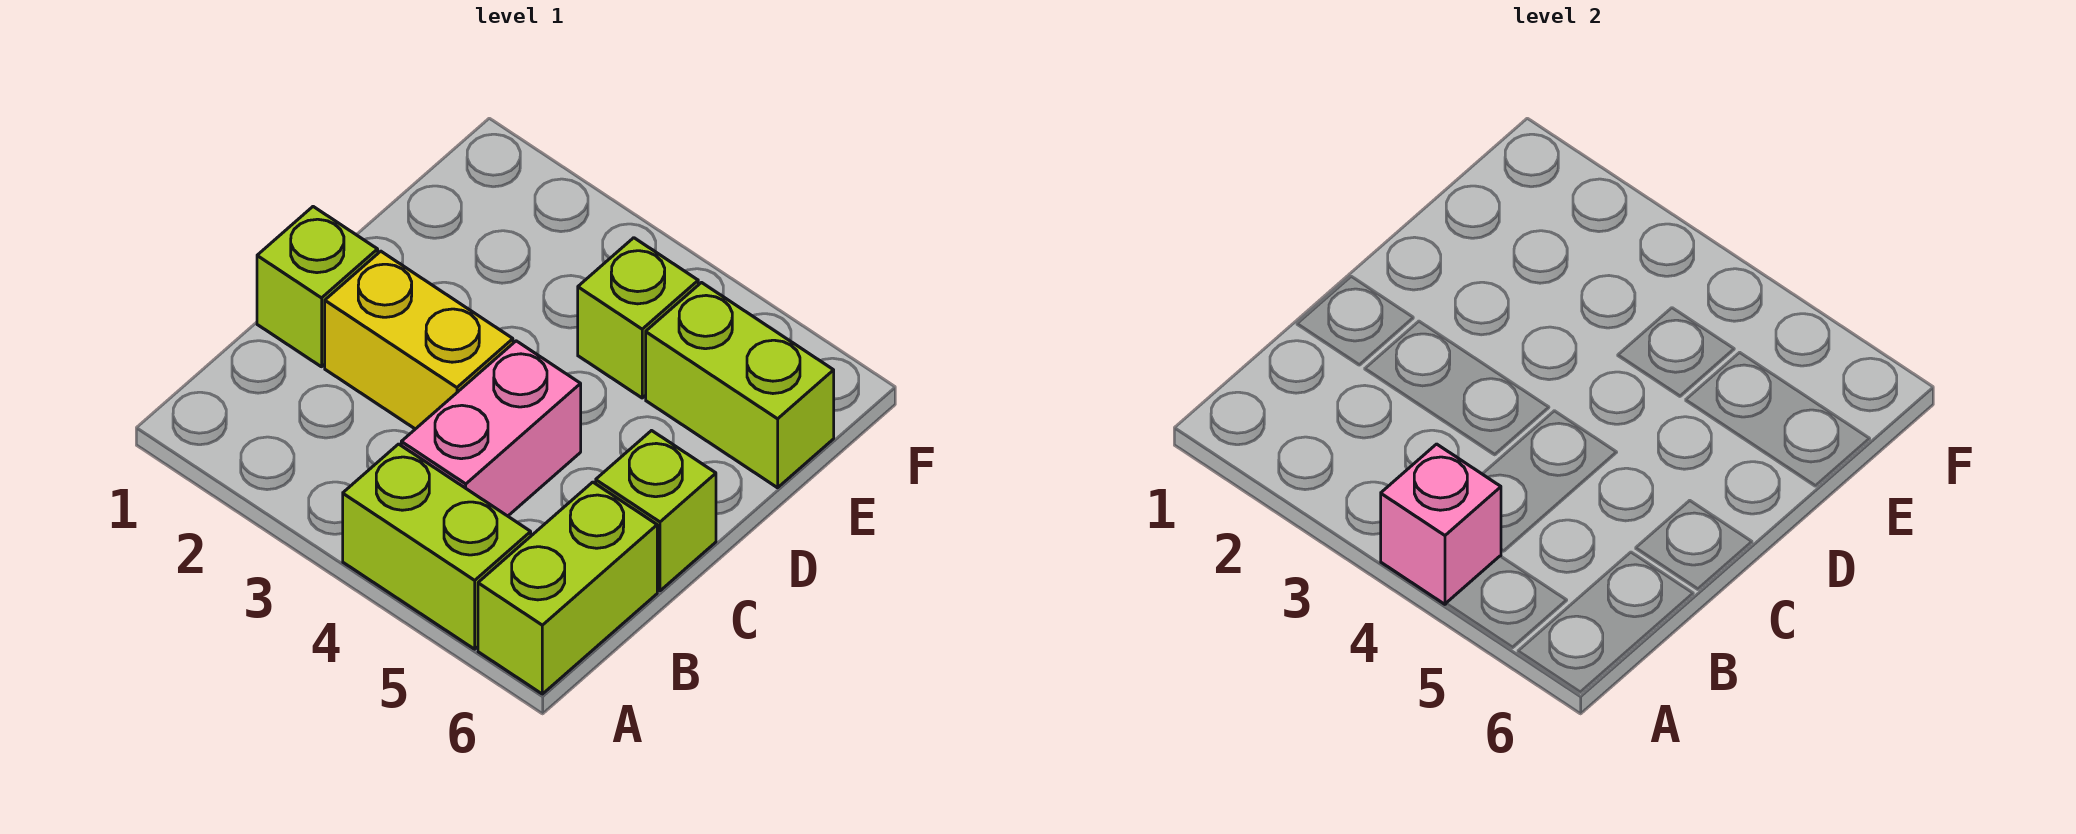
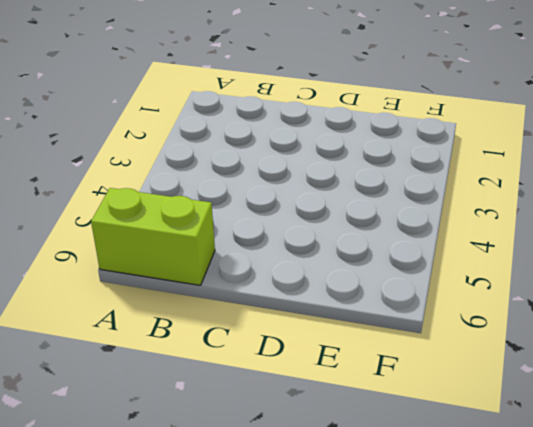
none -> lime 1x2 brick [343,444,531,649]
none -> pink 1x2 brick [401,341,581,516]

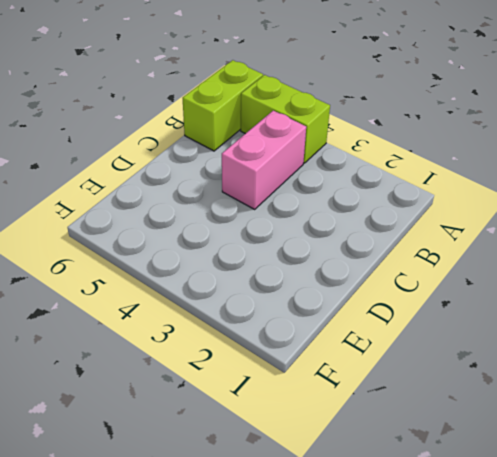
none -> lime 1x1 brick [257,207,378,367]
none -> yellow 1x2 brick [325,251,513,429]

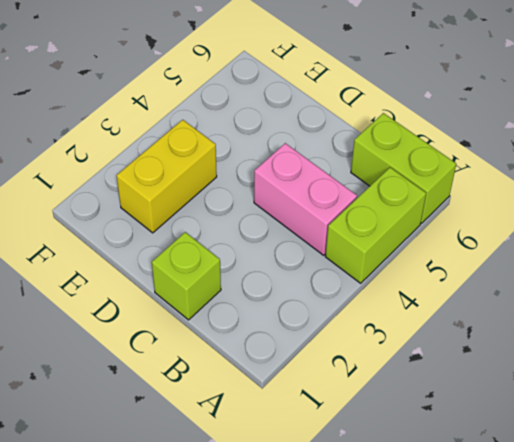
yellow 1x2 brick [117,120,217,233] -> yellow 1x2 brick moved to [325,251,513,429]
none -> lime 1x1 brick [596,431,716,591]
none -> lime 1x1 brick [578,238,698,398]

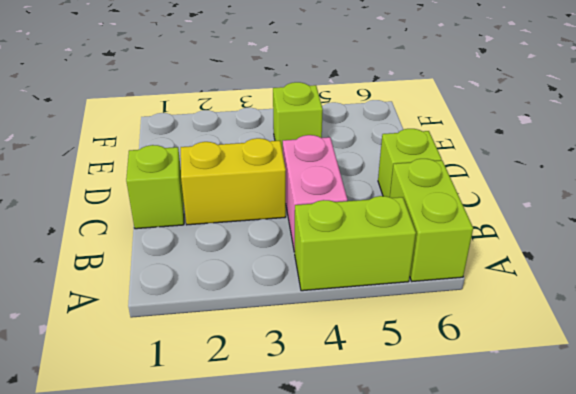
none -> lime 1x2 brick [646,283,834,488]
none -> pink 1x1 brick [1381,444,1501,604]

